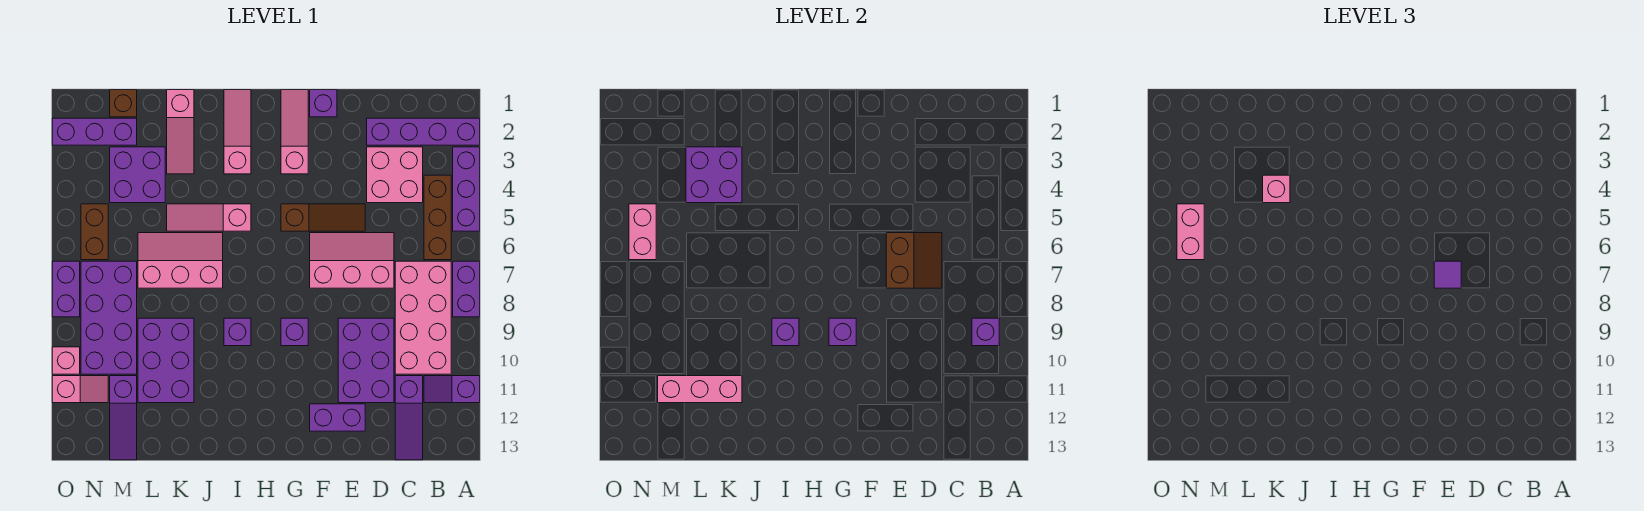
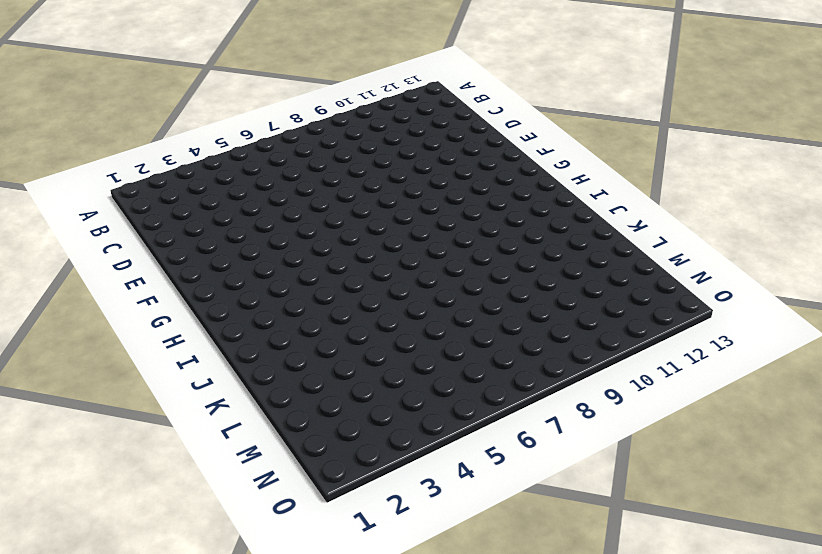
none -> purple 1x4 brick [367,118,480,145]
none -> purple 1x3 brick [453,147,480,231]
none -> purple 1x2 brick [453,261,480,317]
none -> purple 1x2 slope [424,376,480,403]

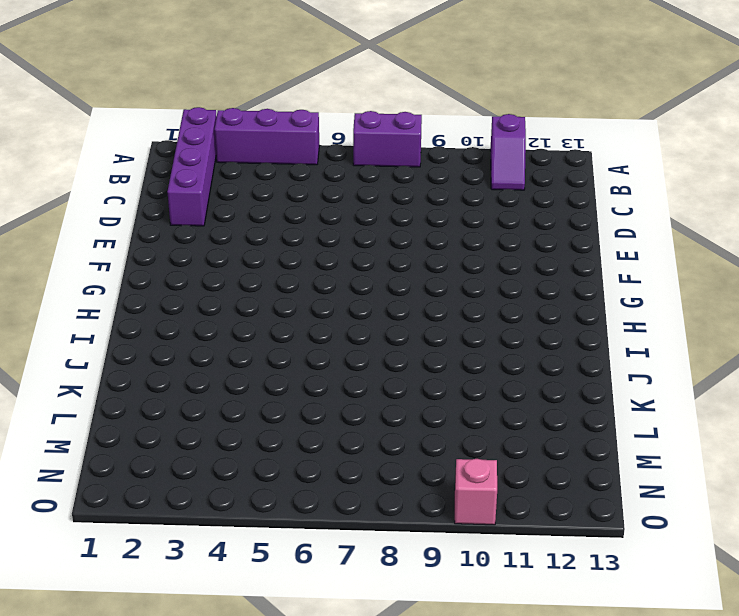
none -> brown 1x3 brick [424,175,451,260]
none -> pink 2x4 brick [395,261,451,374]
none -> pink 2x2 brick [367,147,423,203]
none -> purple 1x3 slope [395,376,423,460]

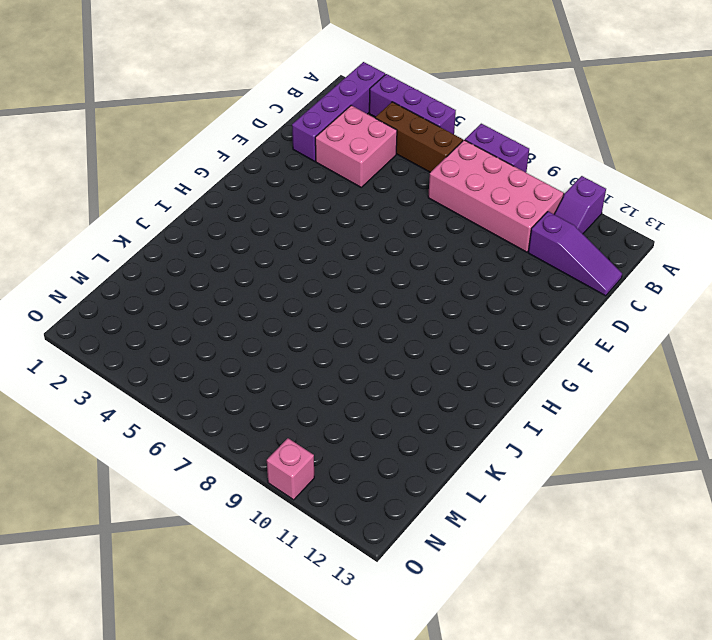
none -> pink 2x3 slope [310,233,394,288]
none -> purple 2x3 brick [338,318,394,403]
none -> brown 1x3 slope [281,204,365,231]
none -> purple 1x2 brick [310,404,365,431]

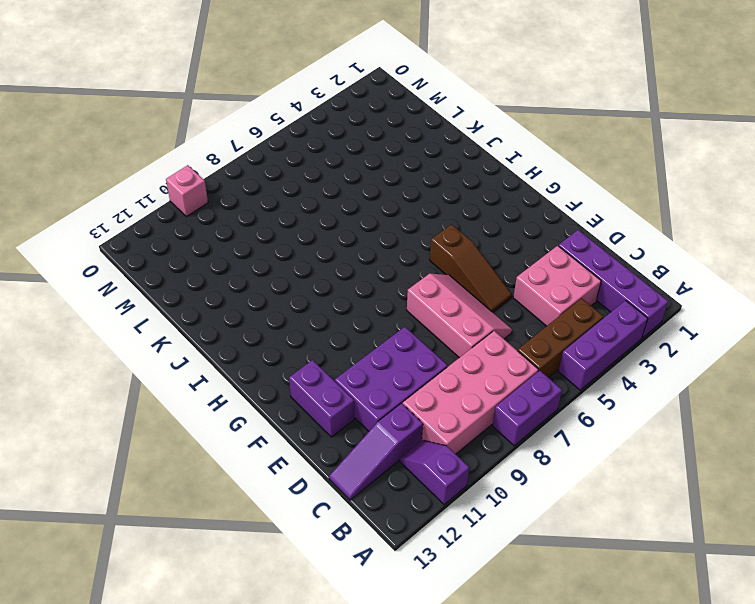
none -> purple 1x1 brick [310,90,337,117]
none -> pink 1x3 slope [281,90,308,174]
none -> purple 1x1 brick [281,318,308,346]
none -> pink 1x3 slope [224,90,251,174]

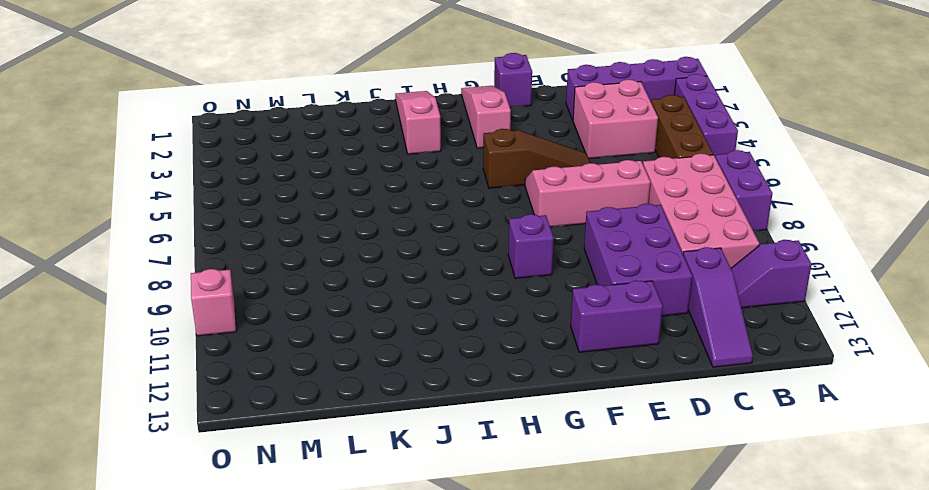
none -> pink 1x3 slope [167,204,251,231]
none -> purple 1x1 brick [224,318,251,346]
none -> pink 2x3 slope [138,233,223,288]
none -> pink 1x3 slope [167,90,194,174]

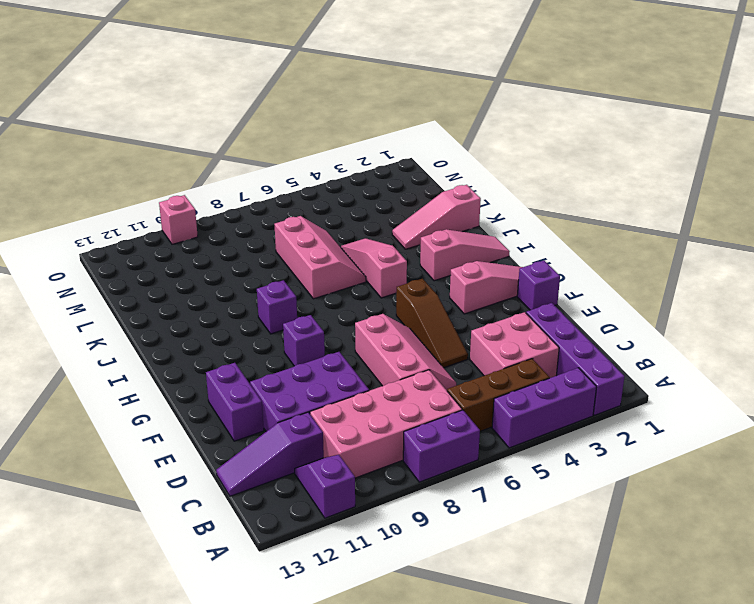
none -> purple 2x3 brick [138,318,194,403]
none -> purple 2x2 brick [110,147,165,203]
none -> brown 1x1 brick [110,90,137,117]
none -> purple 1x3 brick [52,118,137,145]

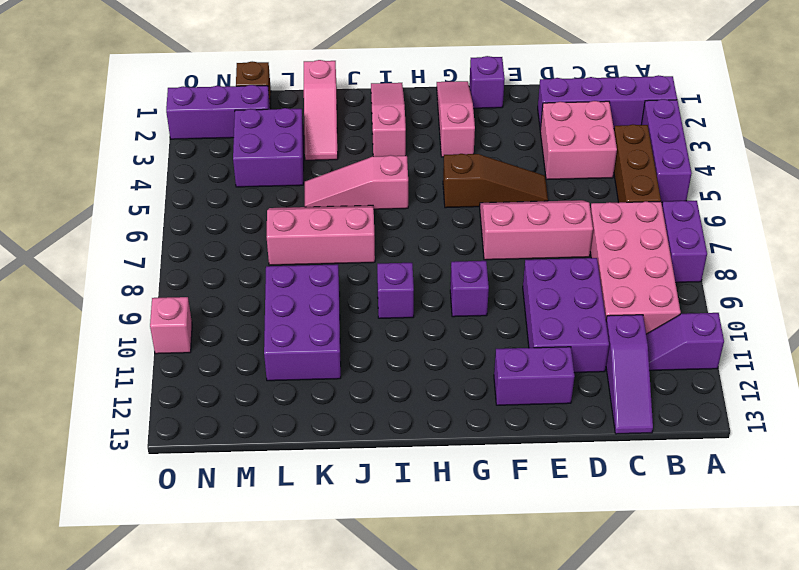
none -> purple 2x4 brick [81,261,137,374]
none -> purple 1x3 slope [110,376,137,460]
none -> brown 1x2 brick [81,204,108,260]
none -> pink 1x2 slope [52,376,108,403]

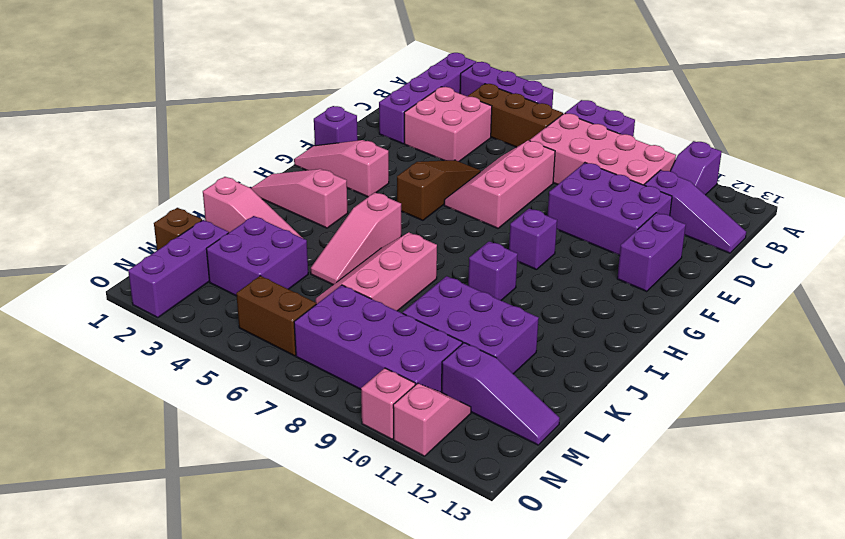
none -> purple 1x2 brick [52,261,80,317]
none -> purple 1x1 brick [972,318,999,346]
none -> brown 2x2 slope [886,233,942,288]
none -> purple 1x1 brick [829,318,856,346]

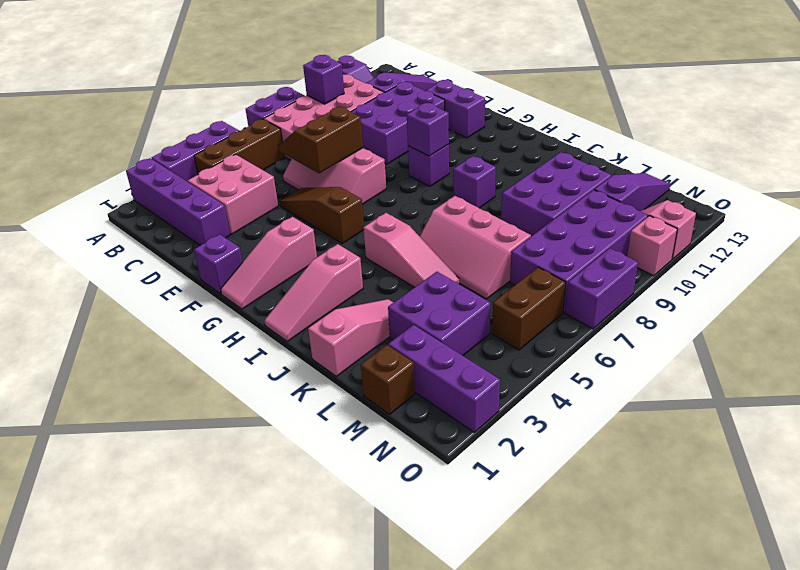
none -> purple 1x1 brick [772,318,799,346]
none -> purple 2x2 brick [686,147,742,203]
none -> pink 1x3 brick [658,376,742,403]
none -> pink 1x2 brick [629,204,656,260]

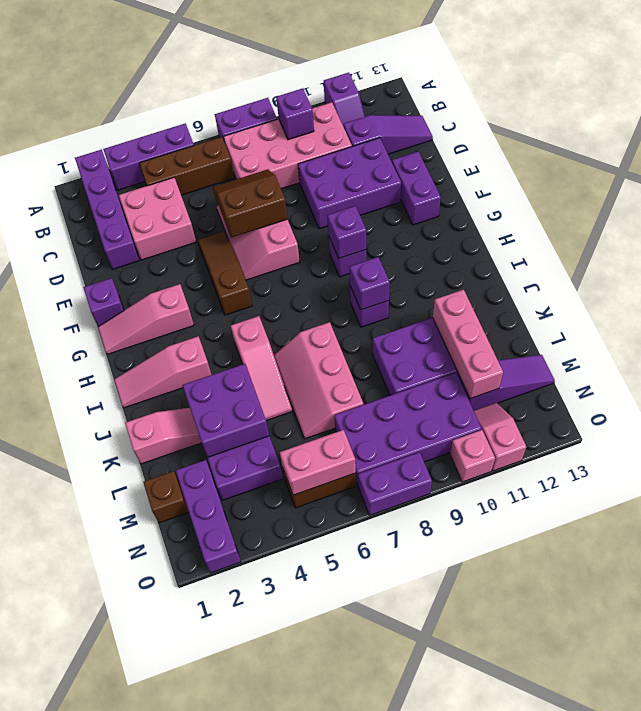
none -> purple 1x1 tile [1434,261,1461,288]
none -> pink 1x1 brick [1263,175,1290,203]
none -> pink 1x2 brick [1177,204,1204,260]

